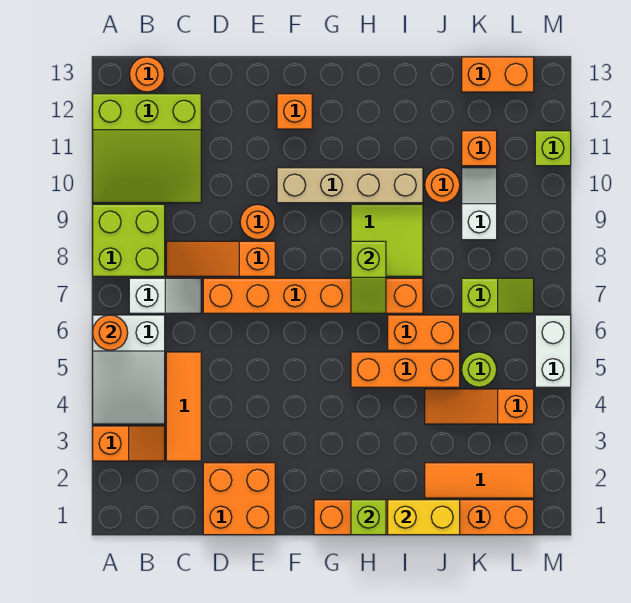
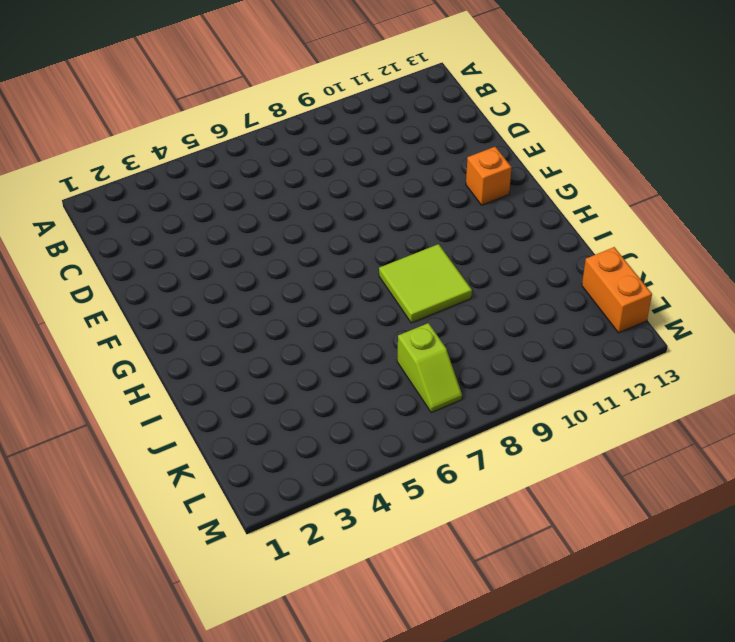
none -> orange 1x2 slope [93,426,165,461]
none -> white 2x3 slope [93,315,165,424]
none -> lime 2x2 brick [93,204,165,276]
none -> lime 3x3 slope [93,94,201,203]

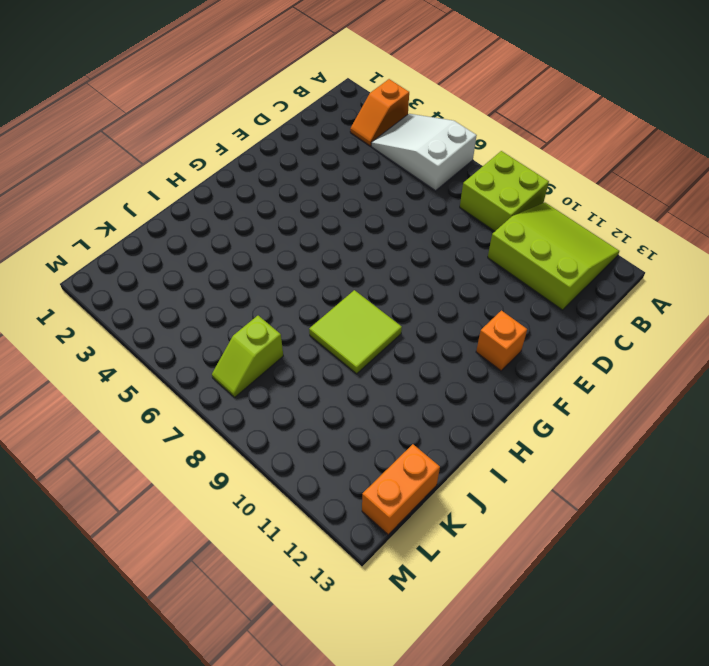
lime 3x3 slope [488,202,619,310] -> lime 3x3 slope turned to [93,94,201,203]
none -> white 1x2 slope [129,278,201,313]
none -> orange 1x1 round brick [129,57,165,92]
none -> orange 1x3 tile [166,352,201,461]
none -> orange 1x3 slope [166,241,275,276]

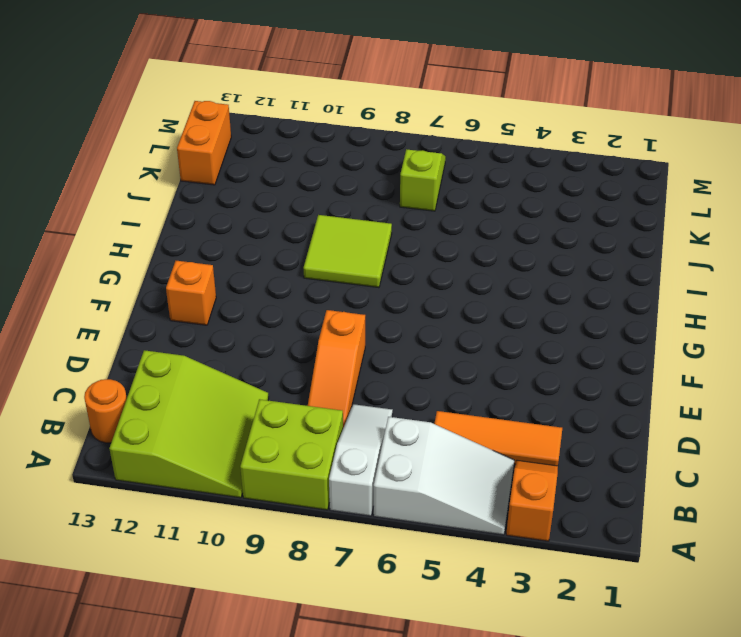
white 1x3 slope [329,404,393,516] -> white 1x2 slope [129,278,201,313]
none -> orange 2x2 brick [203,463,275,535]
none -> orange 1x6 brick [203,278,423,313]
none -> orange 1x1 round brick [240,204,275,240]
none -> tan 1x4 brick [277,168,423,203]

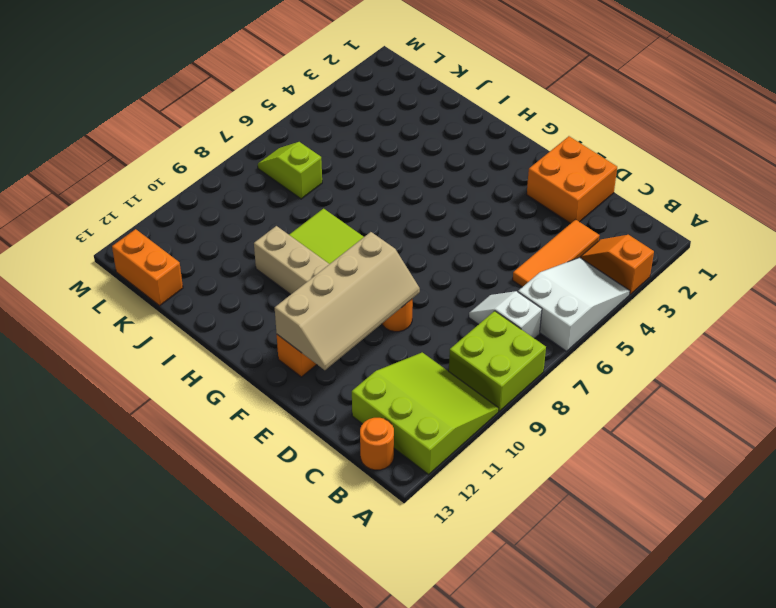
tan 2x4 slope [275,232,420,370] -> none
none -> orange 1x3 slope [166,241,275,276]
none -> orange 1x6 brick [203,278,423,313]
none -> orange 1x6 brick [314,500,534,535]
none -> orange 1x3 brick [351,352,460,387]

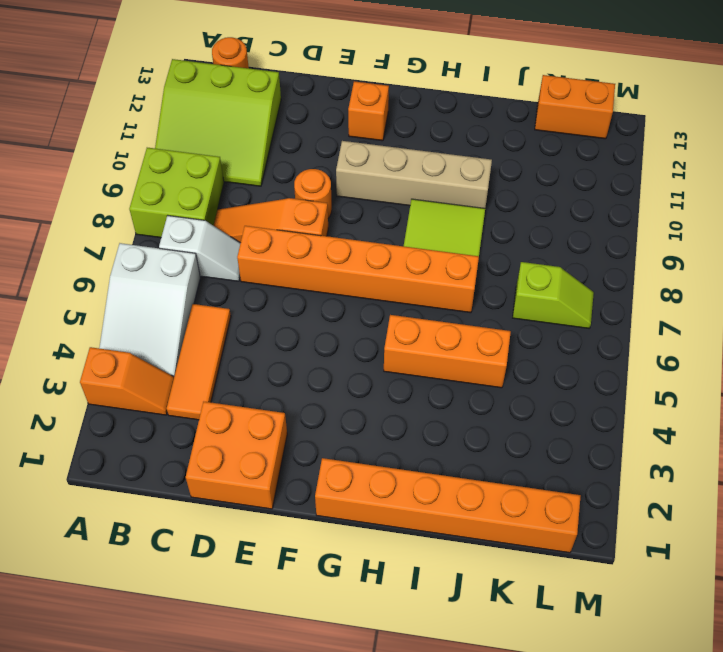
none -> orange 1x2 brick [388,315,460,350]
none -> orange 1x3 tile [425,463,534,498]
none -> orange 1x3 slope [425,389,534,424]
none -> orange 1x1 round brick [425,168,460,203]

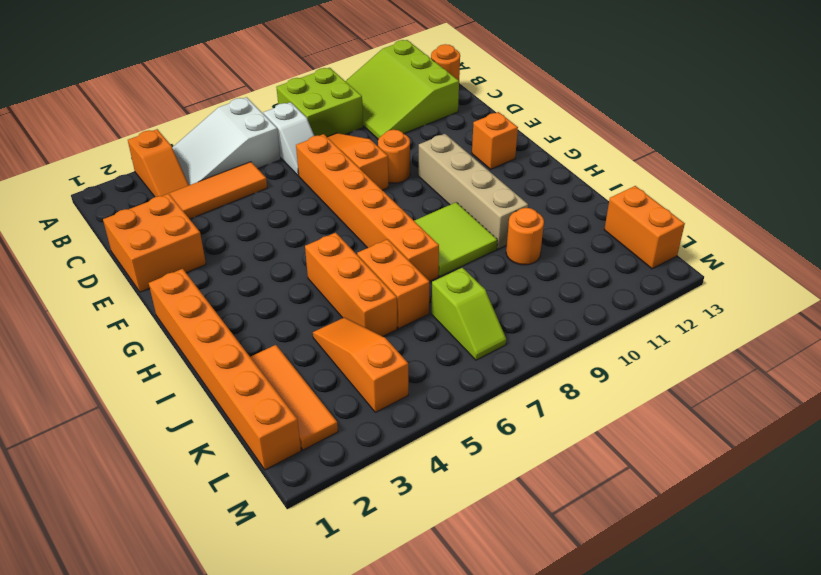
none -> lime 1x1 round brick [462,352,497,387]
none -> white 1x2 slope [462,168,497,240]
none -> orange 1x1 brick [462,131,497,166]
none -> white 1x2 brick [535,315,571,387]

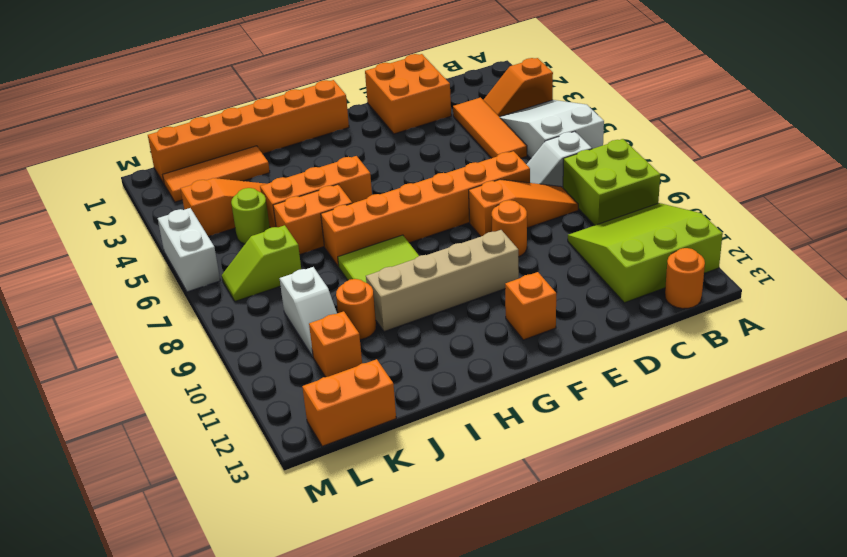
none -> lime 1x1 brick [535,131,571,166]
none -> orange 1x1 round brick [93,315,128,350]
none -> lime 1x1 brick [351,500,386,535]
none -> lime 1x2 slope [351,241,386,313]

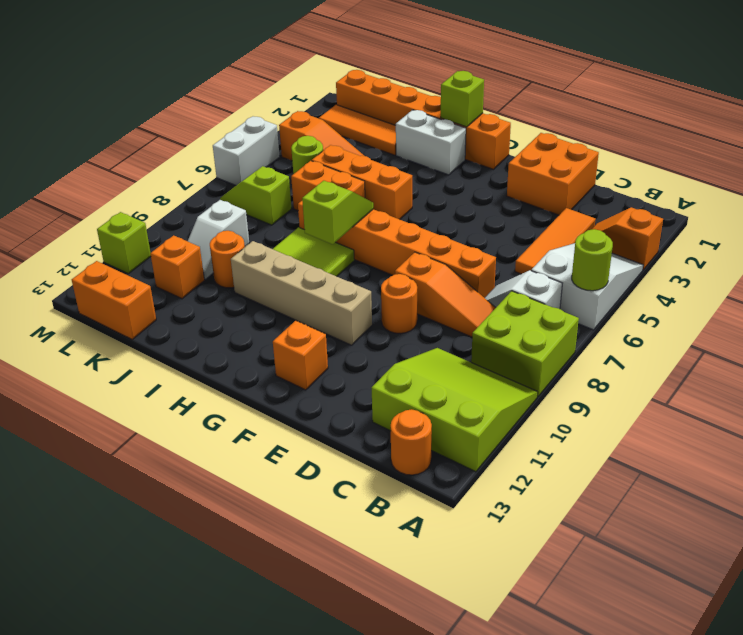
lime 1x1 round brick [572,229,613,291] -> orange 1x1 round brick [93,315,128,350]
white 1x2 brick [396,110,466,175] -> none
none -> yellow 1x2 brick [388,500,460,535]

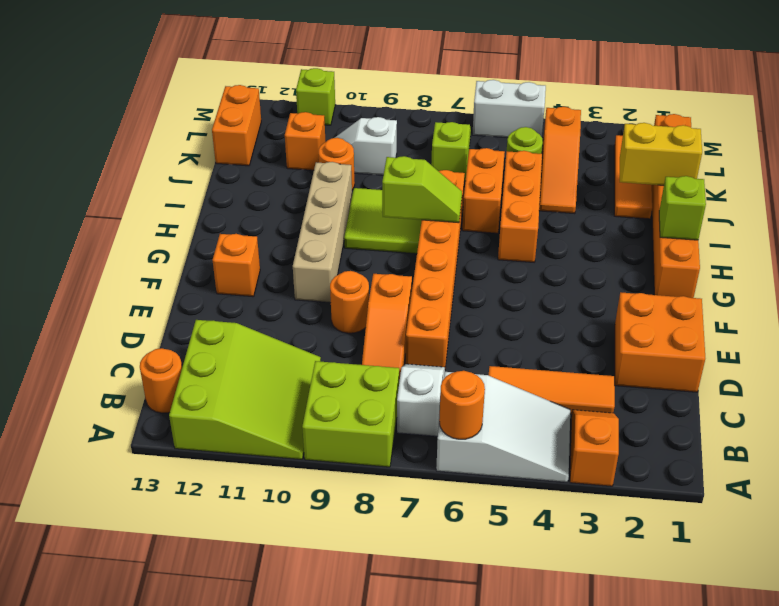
yellow 1x2 brick [620,123,702,185] -> yellow 1x2 brick turned to [388,500,460,535]

